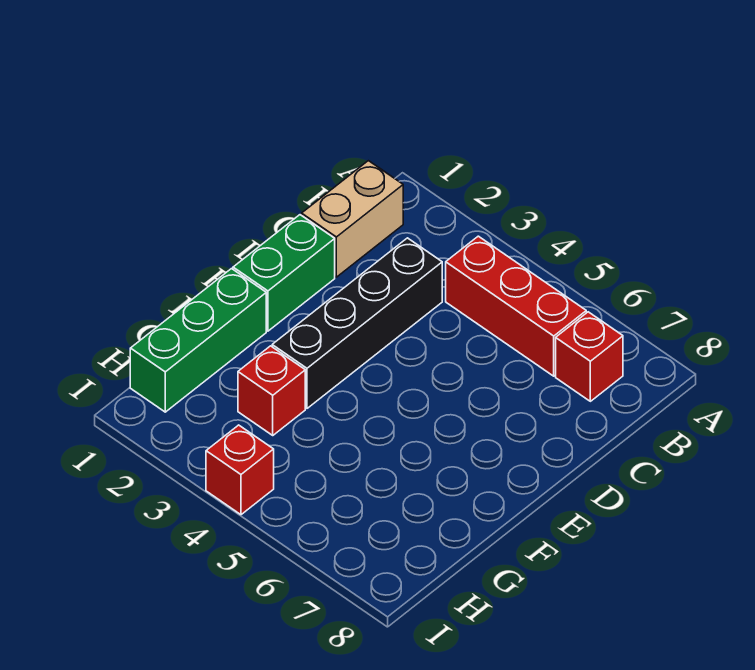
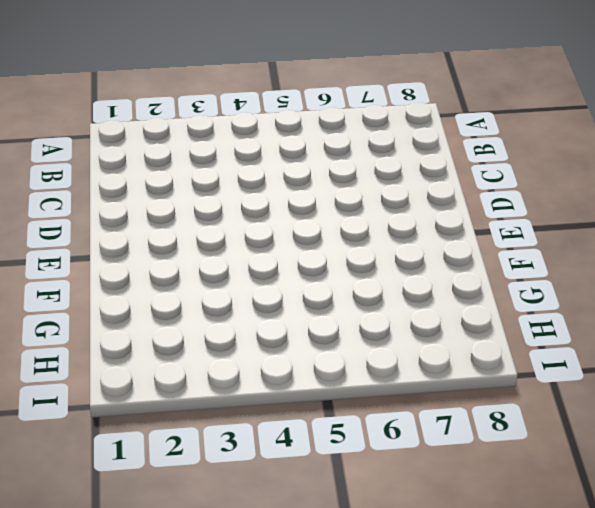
none -> tan 1x2 brick [302,161,403,277]
none -> red 1x3 brick [446,236,586,376]

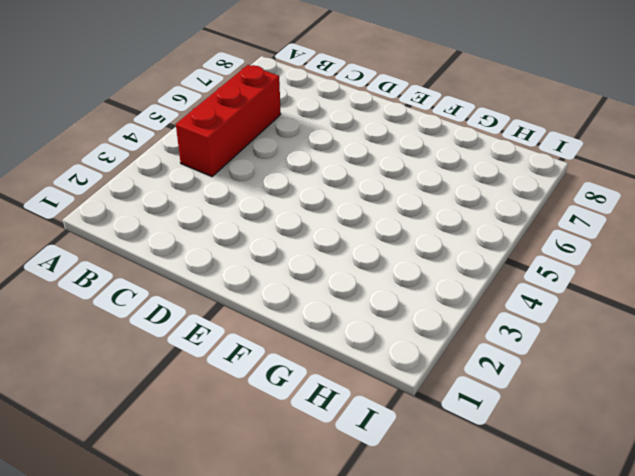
none -> tan 1x2 brick [302,161,403,277]
none -> red 1x1 brick [556,312,623,401]

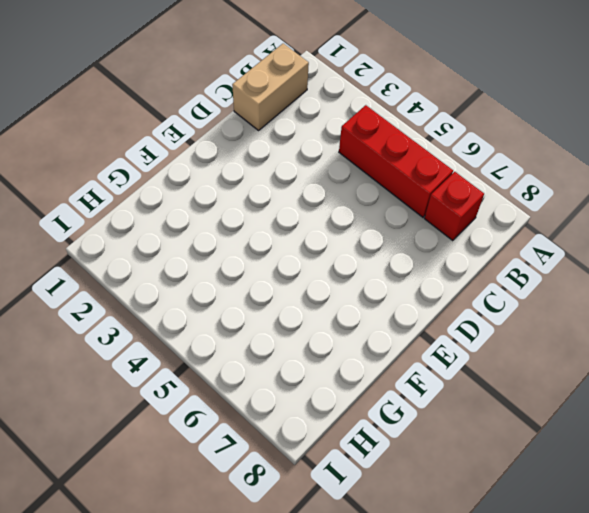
none -> black 1x4 brick [272,238,442,408]
none -> green 1x2 brick [233,215,335,331]

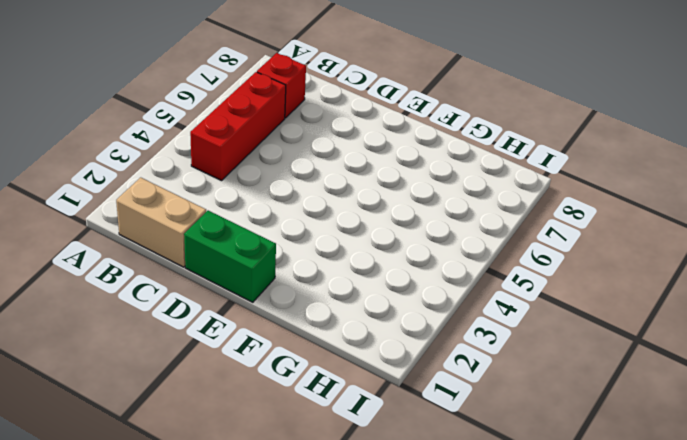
none -> black 1x4 brick [272,238,442,408]
none -> green 1x3 brick [130,269,266,412]

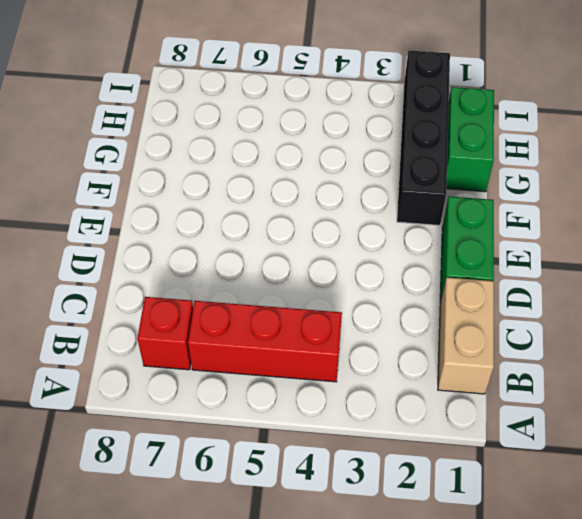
black 1x4 brick [397,50,450,225] -> black 1x4 brick moved to [272,238,442,408]
green 1x2 brick [446,87,494,192] -> green 1x3 brick [130,269,266,412]
none -> red 1x1 brick [238,346,305,435]
none -> red 1x1 brick [206,425,274,515]

